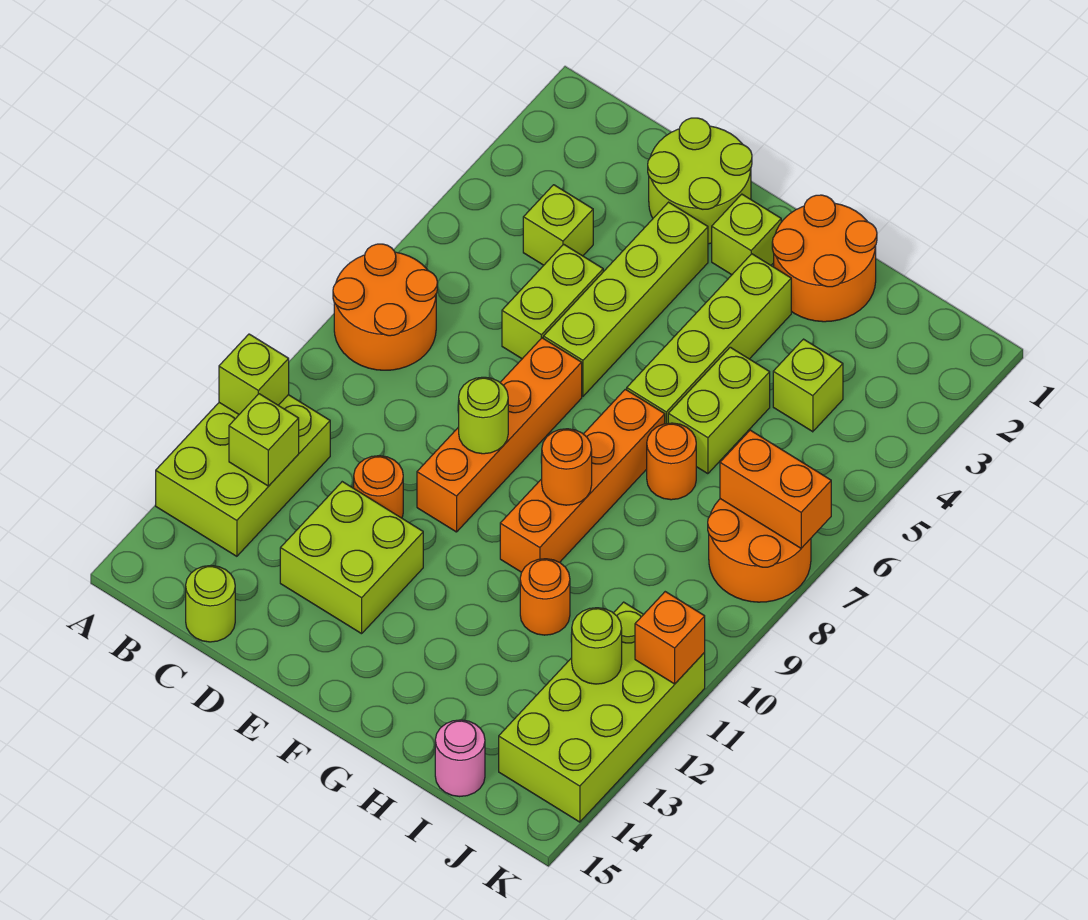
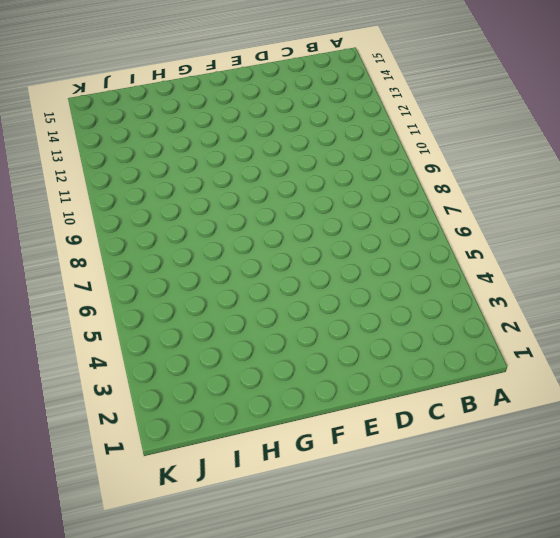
none -> orange 2x2 round brick [333,244,437,370]
none -> lime 2x3 brick [156,395,330,556]
none -> lime 1x1 brick [523,185,593,265]

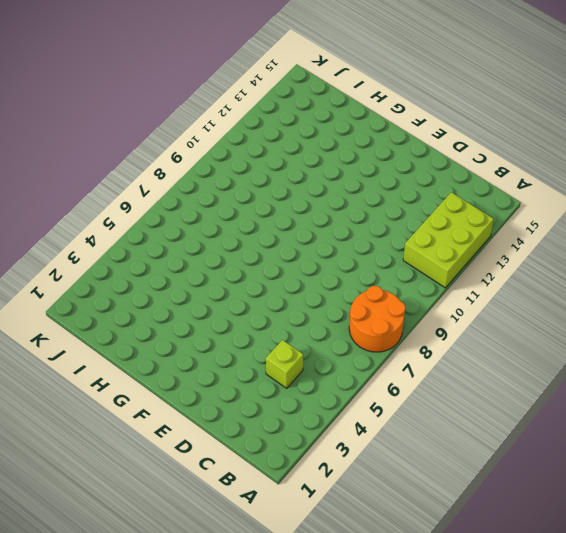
none -> lime 1x1 round brick [186,566,235,642]
none -> lime 2x2 round brick [648,118,752,244]
none -> lime 1x2 brick [502,244,603,359]

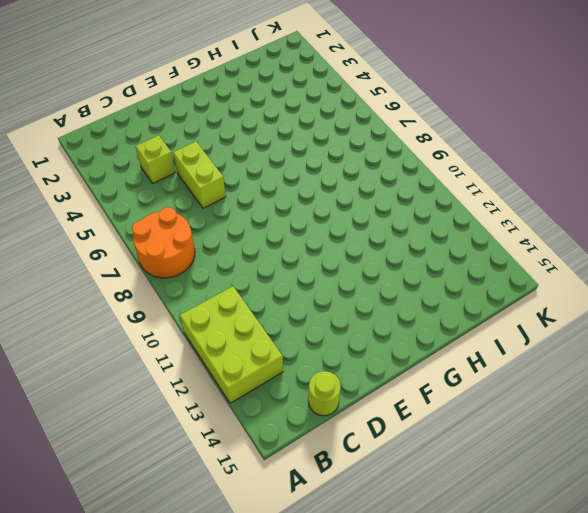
none -> lime 2x2 round brick [648,118,752,244]
none -> orange 1x1 round brick [354,456,403,518]
none -> lime 2x2 brick [280,482,423,634]

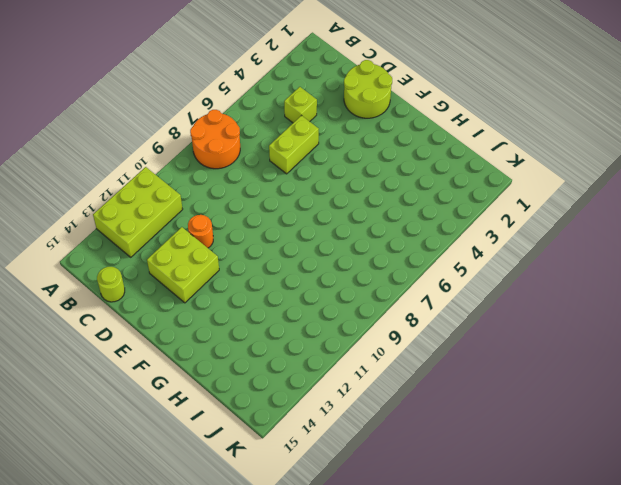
none -> lime 1x4 brick [543,202,708,396]
none -> orange 1x4 brick [417,338,582,532]
none -> lime 1x1 brick [712,194,781,275]

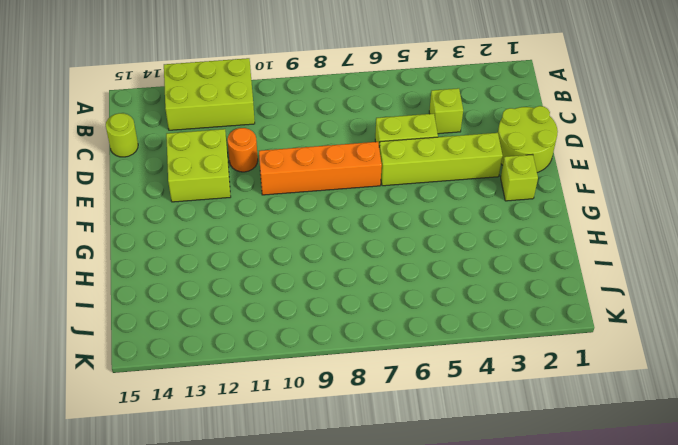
none -> orange 2x2 round brick [333,244,437,370]
none -> orange 2x2 round brick [772,195,877,322]
none -> lime 1x4 brick [627,254,791,424]

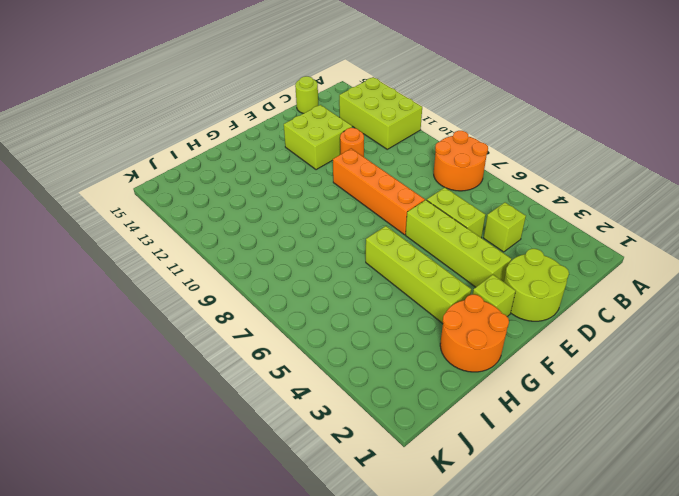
none -> orange 1x4 brick [500,389,665,572]
none -> lime 1x2 brick [668,347,770,474]
none -> orange 1x1 round brick [647,423,696,500]

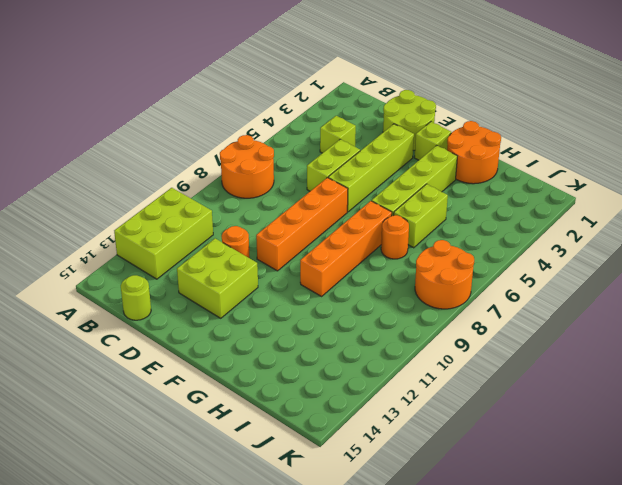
none -> orange 1x1 round brick [520,559,570,635]
none -> lime 1x1 brick [773,339,843,432]
none -> pink 1x1 round brick [435,720,485,797]

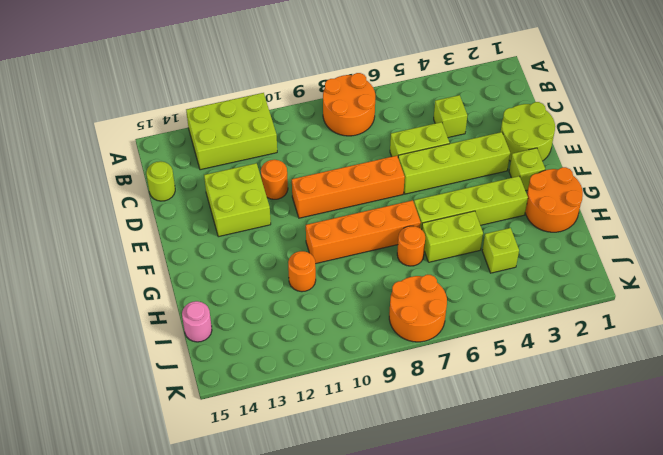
none -> lime 2x4 brick [499,602,705,822]
none -> lime 1x1 brick [219,334,289,414]
none -> lime 1x1 brick [229,394,299,486]

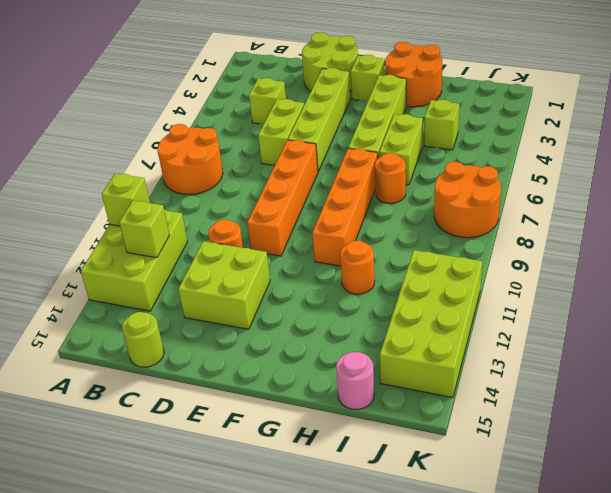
none -> lime 1x1 round brick [459,377,508,454]
none -> orange 1x1 round brick [542,429,592,505]
none -> orange 1x2 brick [720,430,831,548]

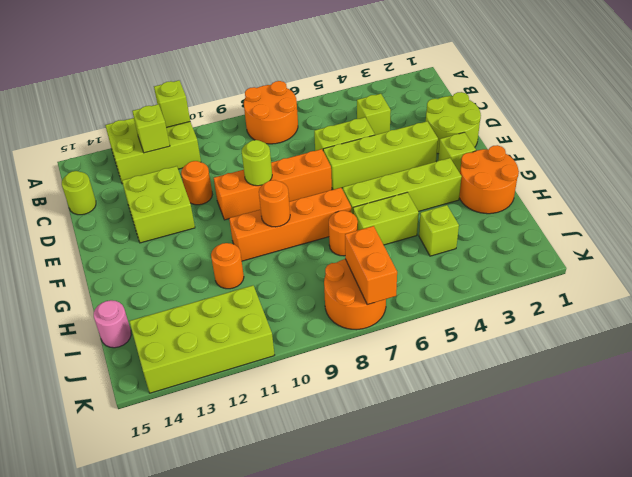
none -> lime 1x1 round brick [572,608,622,684]
none -> orange 1x1 brick [635,592,705,684]

